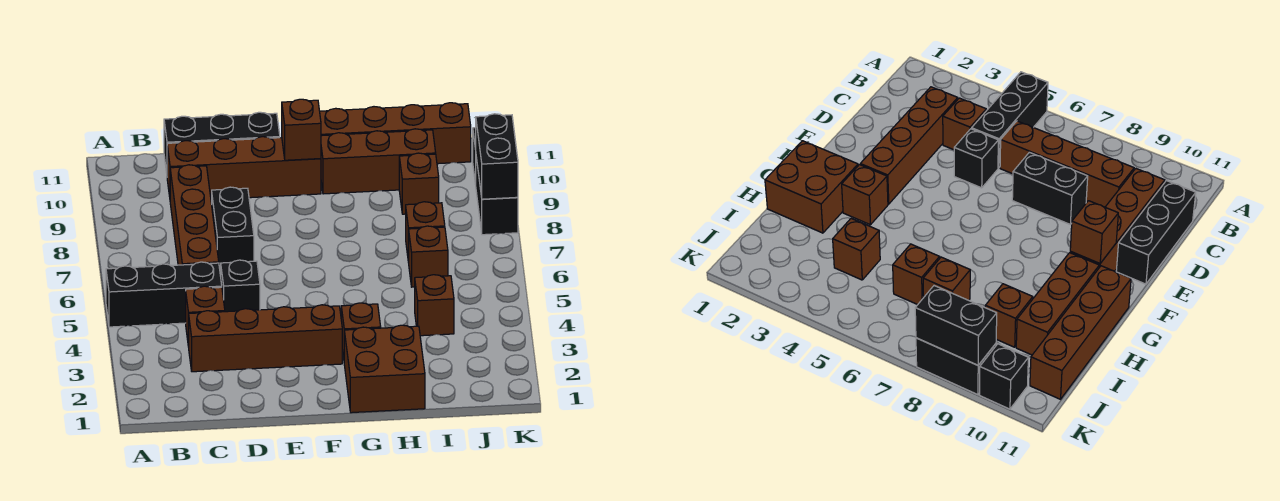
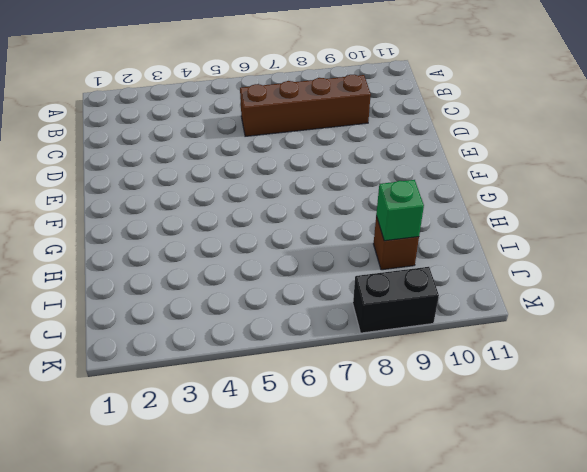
green 1x1 brick [376,180,424,241] -> none
none -> black 1x3 brick [106,262,222,327]
none -> brown 1x4 brick [189,305,342,372]
none -> brown 1x1 brick [186,286,225,347]

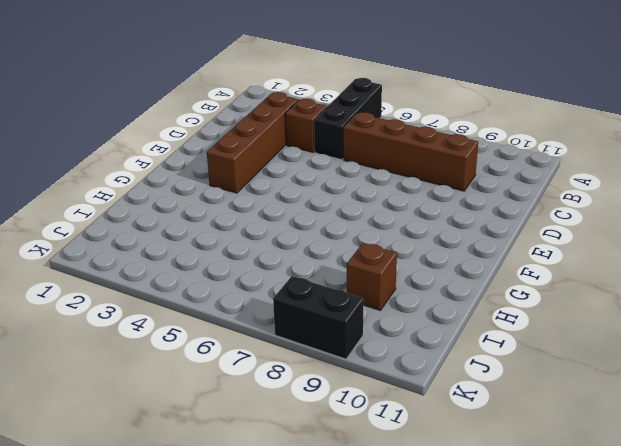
none -> brown 1x4 brick [167,137,321,200]
none -> black 1x3 brick [164,112,280,173]
none -> black 1x1 brick [221,260,260,312]

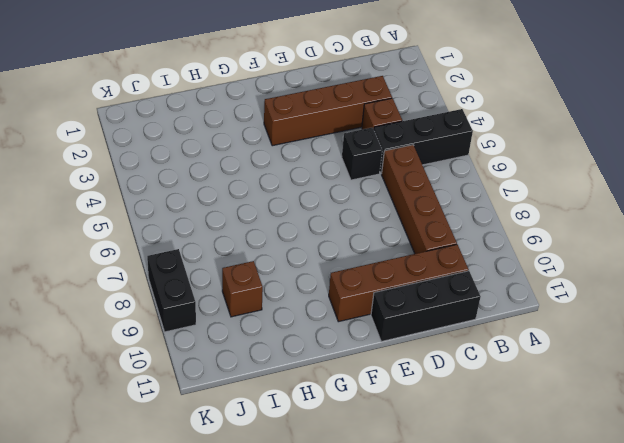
none -> black 1x2 brick [212,187,254,272]
none -> brown 2x2 brick [344,325,425,413]
none -> brown 1x1 brick [341,303,381,358]

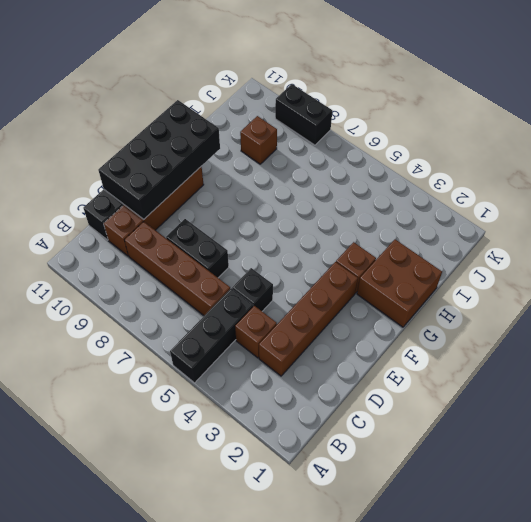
black 2x4 brick [98,100,220,219] -> brown 1x1 brick [282,99,321,160]
none -> brown 1x3 brick [321,129,436,194]
none -> brown 1x4 brick [320,103,471,164]
none -> brown 1x1 brick [415,275,454,336]

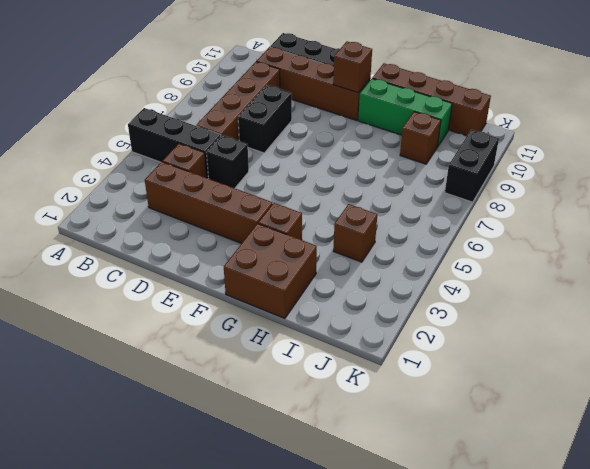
green 1x3 brick [358,79,452,147] -> brown 1x3 brick [321,129,436,194]
none -> brown 1x1 brick [409,226,448,287]
none -> brown 1x1 brick [406,202,445,263]
none -> black 1x1 brick [980,344,1028,409]

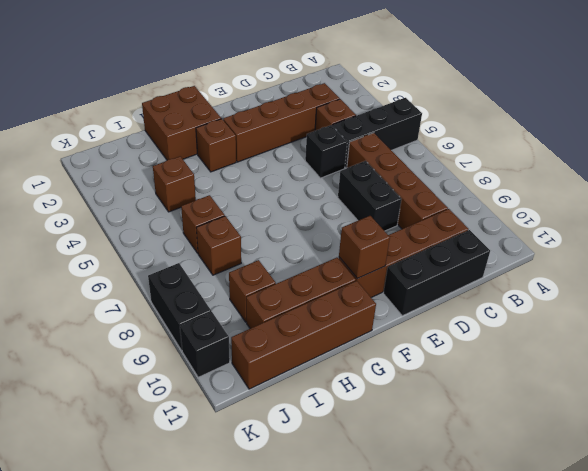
none -> black 1x2 brick [476,114,518,199]

